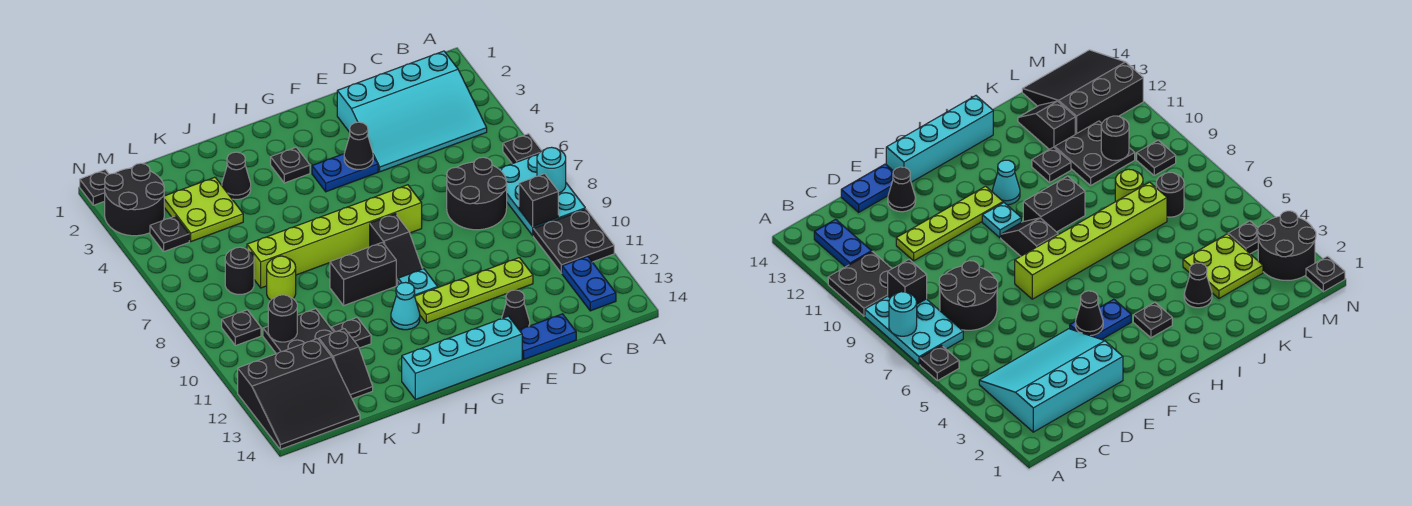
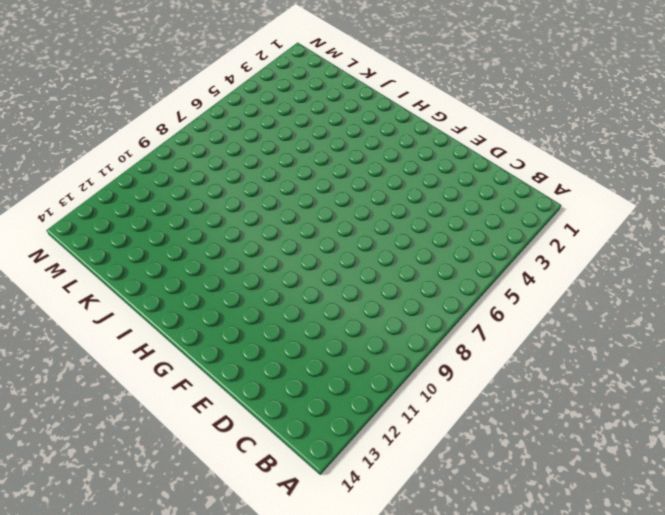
none -> black 1x1 plate [503,134,542,164]
none -> cyan 2x3 plate [499,154,585,235]
none -> black 2x2 plate [533,209,614,273]
none -> cyan 3x4 slope [337,51,487,172]

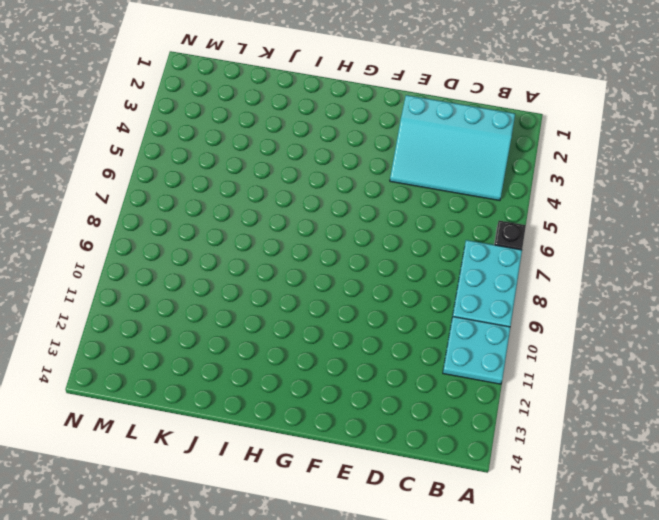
cyan 2x2 plate [443,317,510,384] -> black 2x2 plate [533,209,614,273]
none -> blue 1x2 plate [562,256,616,311]
none -> black 2x2 round brick [447,157,507,230]
none -> lime 1x4 plate [415,258,533,323]
none -> blue 1x2 plate [520,314,576,359]

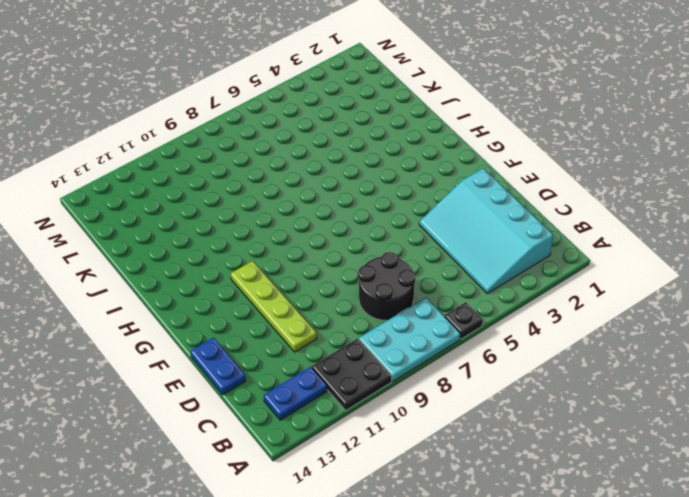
none -> black 1x1 cone [502,290,530,330]
none -> blue 1x2 plate [312,154,378,192]
none -> lime 1x6 brick [247,185,422,288]
none -> cyan 1x4 brick [402,316,522,399]

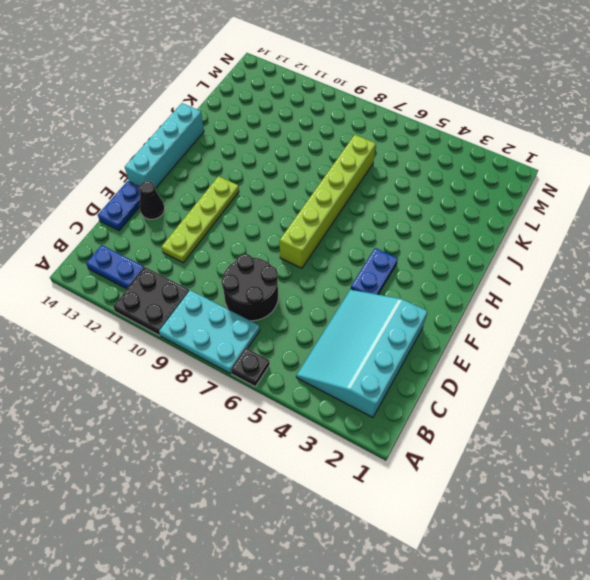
none -> black 1x2 slope [370,214,422,286]
none -> cyan 1x1 plate [398,269,438,296]
none -> black 1x1 plate [271,147,310,183]
none -> black 1x2 brick [330,242,396,305]

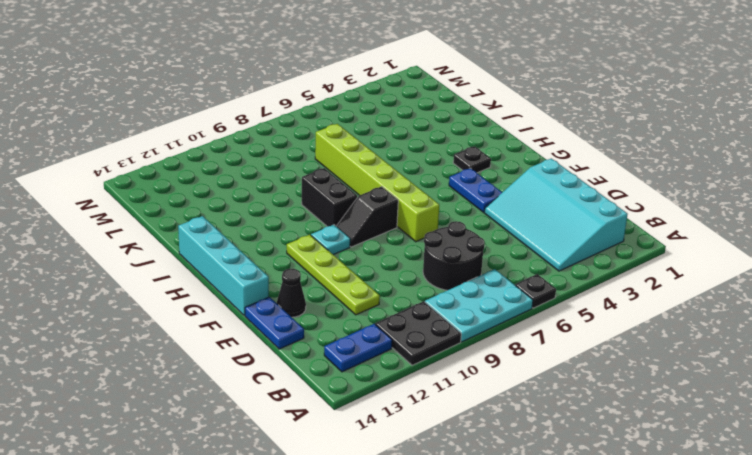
none -> cyan 1x1 cone [391,282,420,330]
none -> black 1x1 cone [222,152,251,199]
none -> black 1x1 plate [332,318,371,348]
none -> lime 2x2 plate [164,177,243,242]

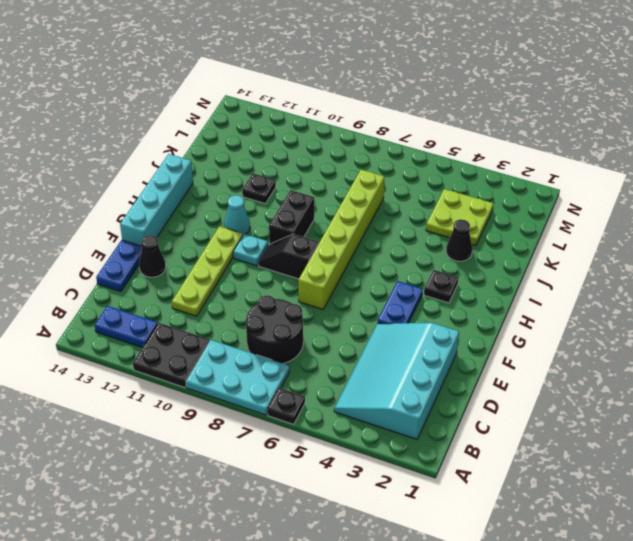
none -> lime 1x1 round brick [267,256,296,300]
none -> black 2x2 plate [263,309,333,354]
none -> black 1x2 slope [319,329,373,399]
none -> black 1x1 round brick [225,247,254,294]

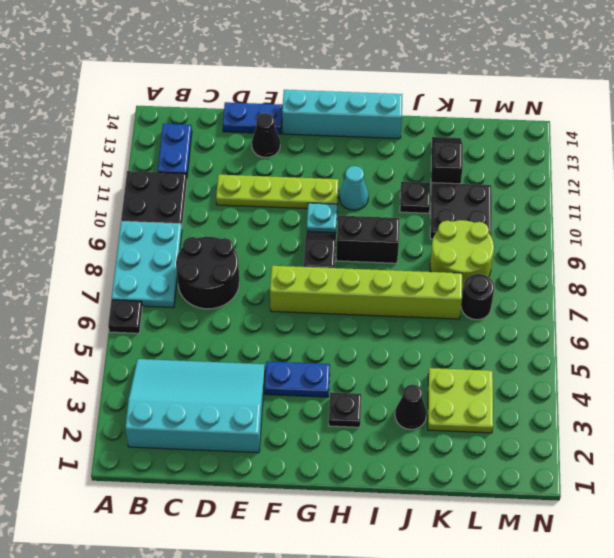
lime 2x2 round brick [430,220,494,292] -> lime 1x1 round brick [267,256,296,300]
none -> black 3x3 slope [238,339,360,449]
none -> black 2x2 round brick [105,163,164,236]
none -> black 1x1 plate [150,216,189,251]
none -> black 1x1 plate [222,310,261,346]

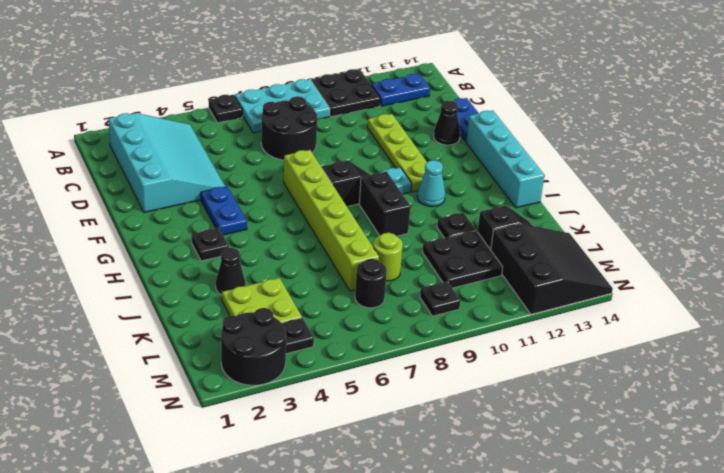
none -> black 1x1 plate [80,170,109,205]
none -> cyan 1x1 round brick [537,147,566,193]
none -> black 1x1 brick [519,174,558,227]
none -> black 1x1 cone [344,122,373,169]

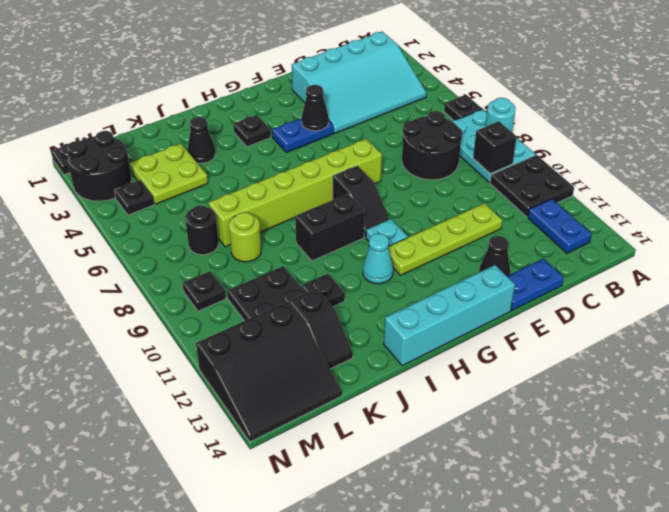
none -> black 1x1 round brick [268,295,297,342]

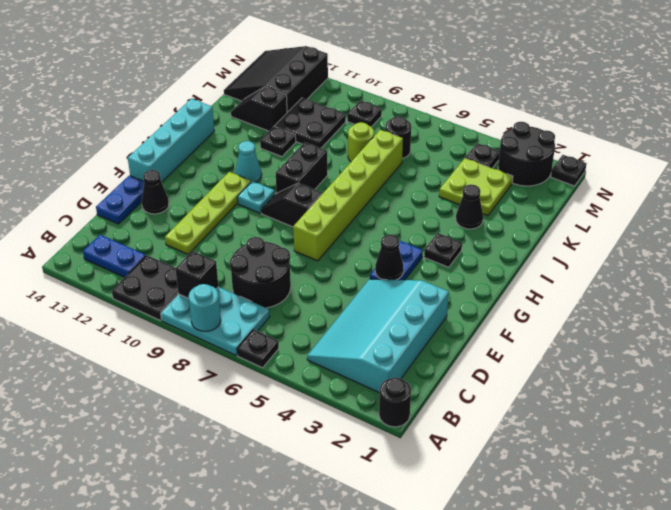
black 1x1 round brick [379,378,411,427] -> black 1x1 round brick moved to [268,295,297,342]

